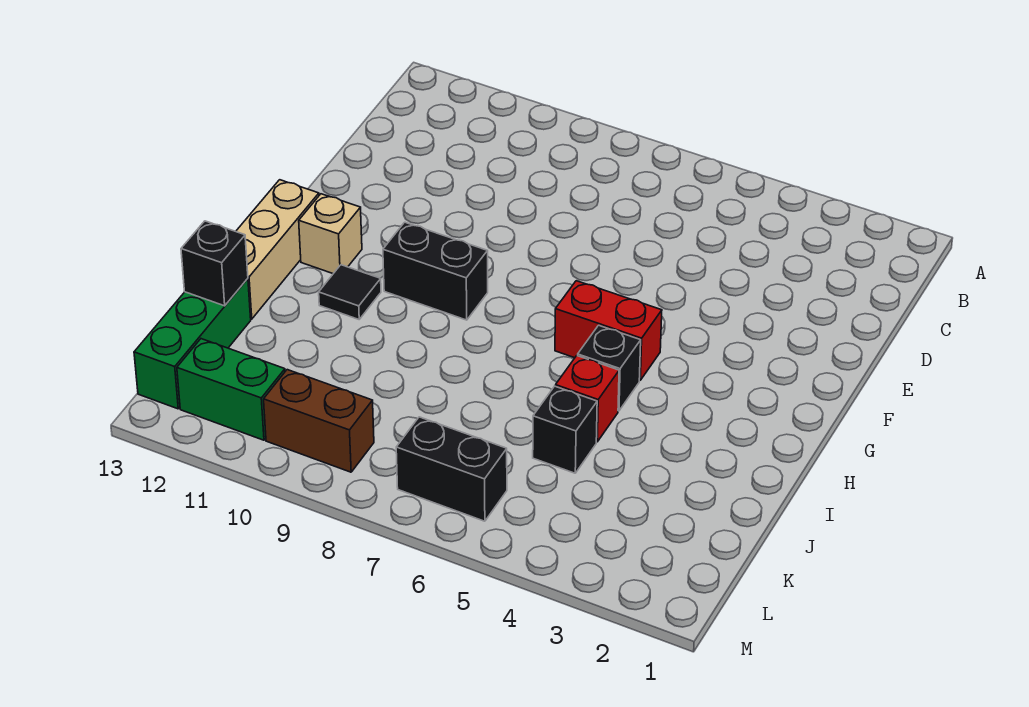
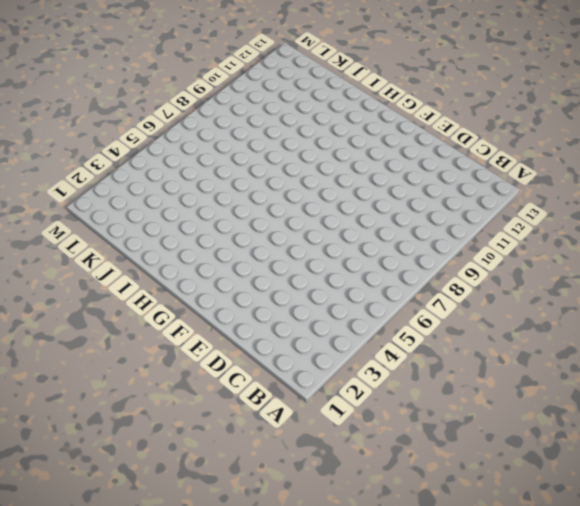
none -> red 1x2 brick [555,281,662,380]
none -> black 1x2 brick [383,222,488,320]
none -> tan 1x1 brick [299,194,362,274]

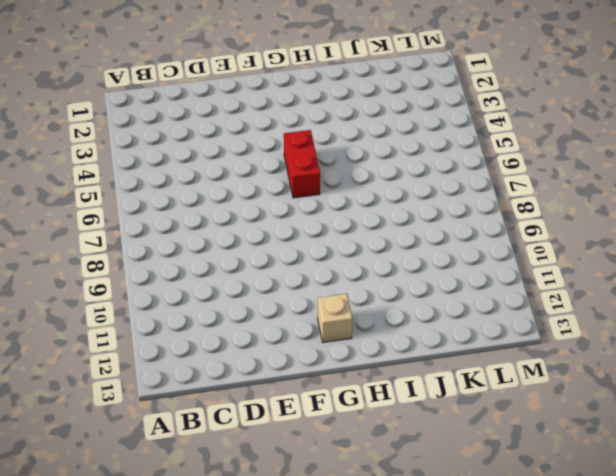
none -> black 1x2 brick [383,222,488,320]
none -> tan 1x3 brick [236,180,319,319]
none -> black 1x1 brick [578,325,641,411]

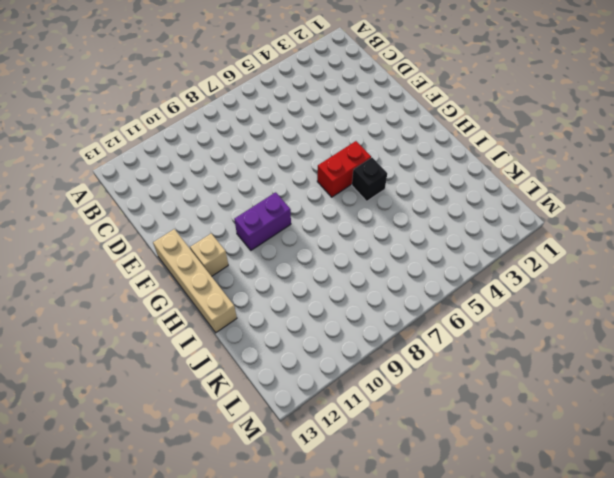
tan 1x4 brick [153,229,237,333] -> tan 1x3 brick [236,180,319,319]
purple 1x2 brick [234,192,291,250] -> black 1x2 brick [383,222,488,320]
none -> black 1x1 tile [319,265,381,319]
none -> red 1x1 brick [556,356,619,442]
none -> black 1x1 brick [533,386,597,473]

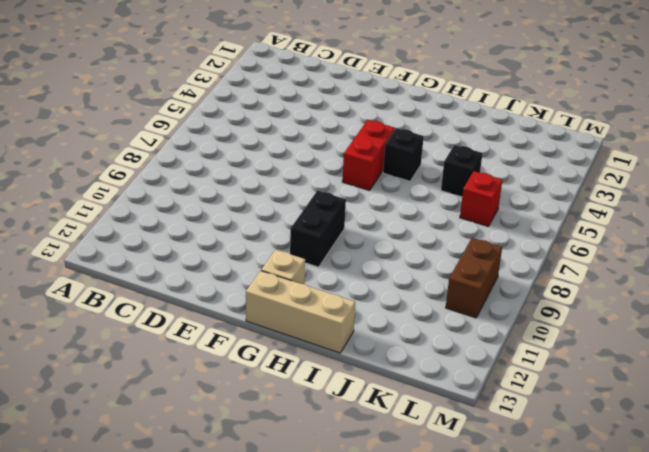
red 1x1 brick [460,171,502,226] -> red 1x1 brick moved to [556,356,619,442]
none -> black 1x1 tile [319,265,381,319]
none -> green 1x3 brick [134,279,251,409]
none -> black 1x2 brick [396,417,507,521]

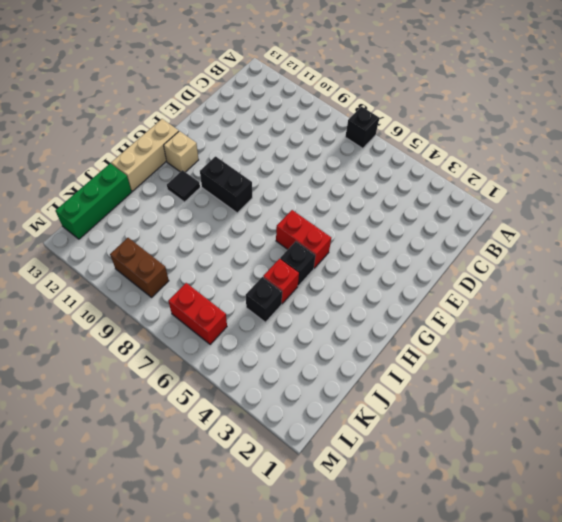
black 1x1 brick [345,107,379,148] -> black 1x1 brick moved to [181,221,248,306]
red 1x2 brick [168,283,227,345] -> black 1x2 brick [396,417,507,521]
none -> green 1x2 brick [177,339,285,440]

